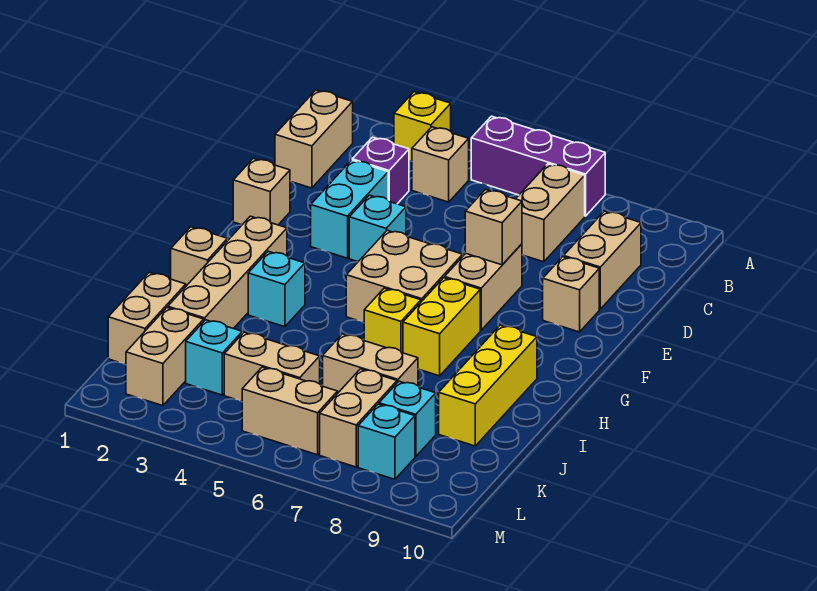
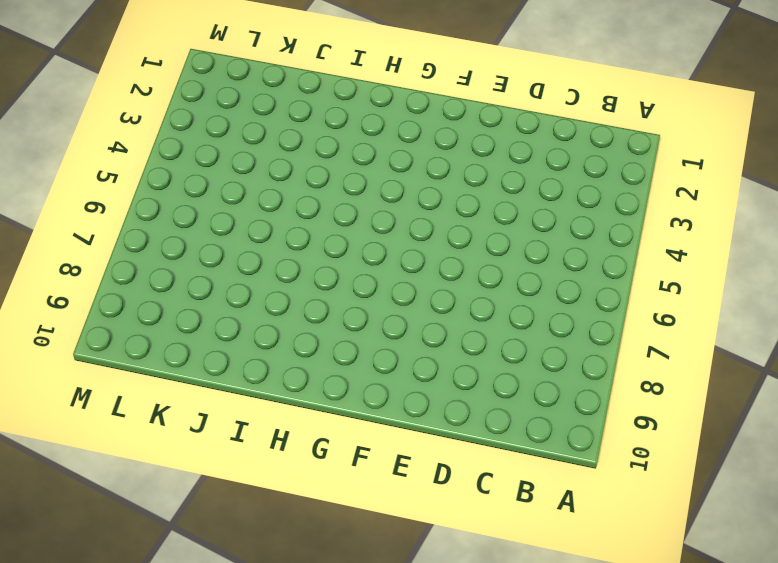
none -> yellow 1x1 brick [394,92,451,161]
none -> purple 1x3 brick [471,116,605,216]
none -> tan 1x2 brick [275,90,353,188]

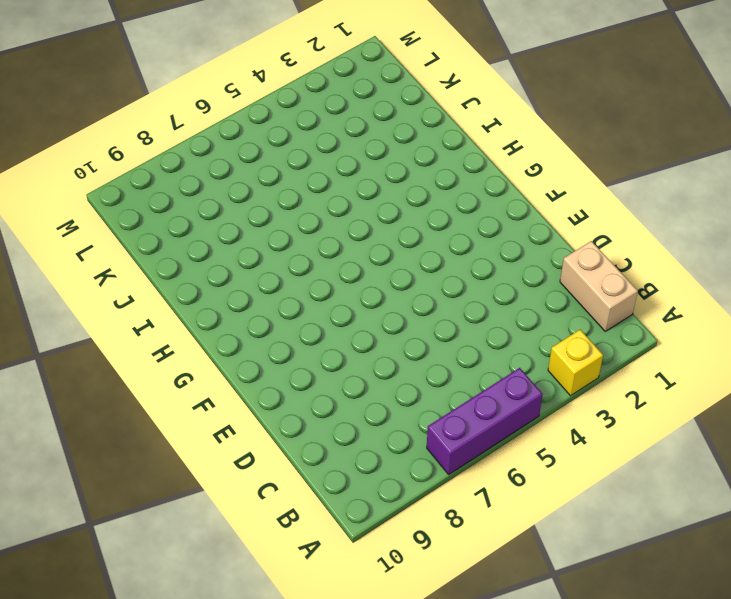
none -> tan 1x1 brick [412,127,469,202]
none -> tan 1x2 brick [516,164,585,262]
none -> purple 1x1 brick [352,137,409,204]

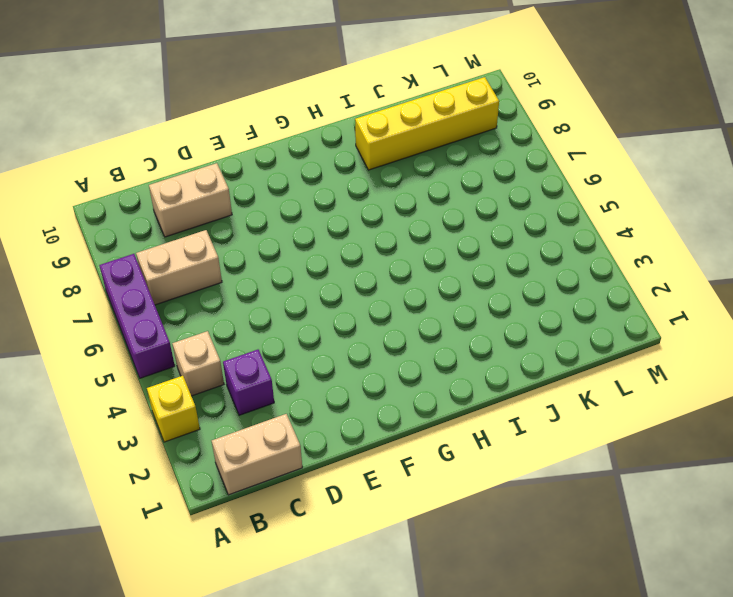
yellow 1x4 brick [355,77,499,170] -> yellow 1x3 brick [439,325,537,446]
none -> cyan 1x2 brick [311,160,388,258]
none -> tan 1x1 brick [233,158,290,225]
none -> cyan 1x1 brick [349,195,406,262]

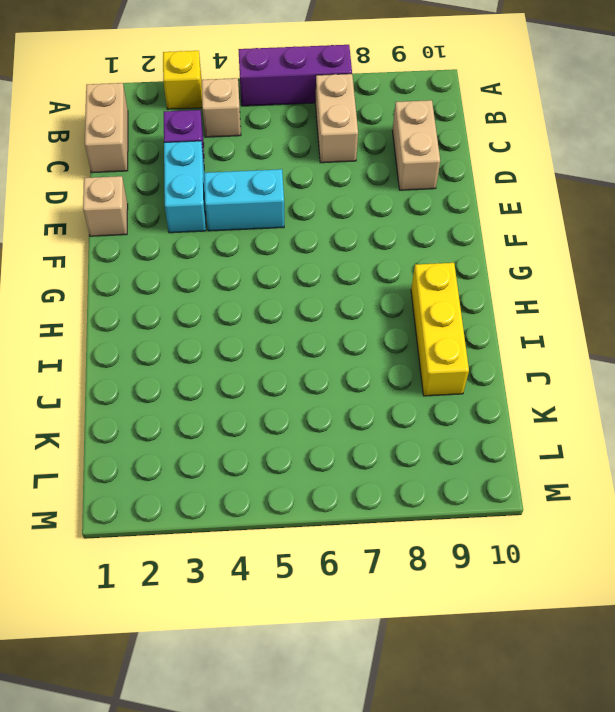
cyan 1x2 brick [204,169,284,231] -> cyan 1x1 brick [349,195,406,262]
none -> tan 1x2 brick [445,244,522,330]
none -> tan 1x1 brick [543,257,599,332]
none -> tan 2x2 brick [346,230,463,322]

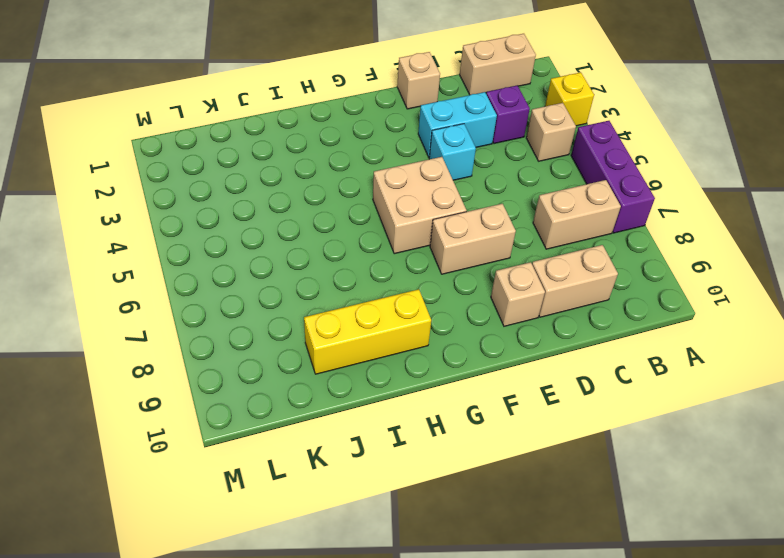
none -> tan 1x4 brick [168,216,287,329]
none -> yellow 1x2 brick [403,278,480,376]
none -> tan 1x1 brick [171,227,227,286]

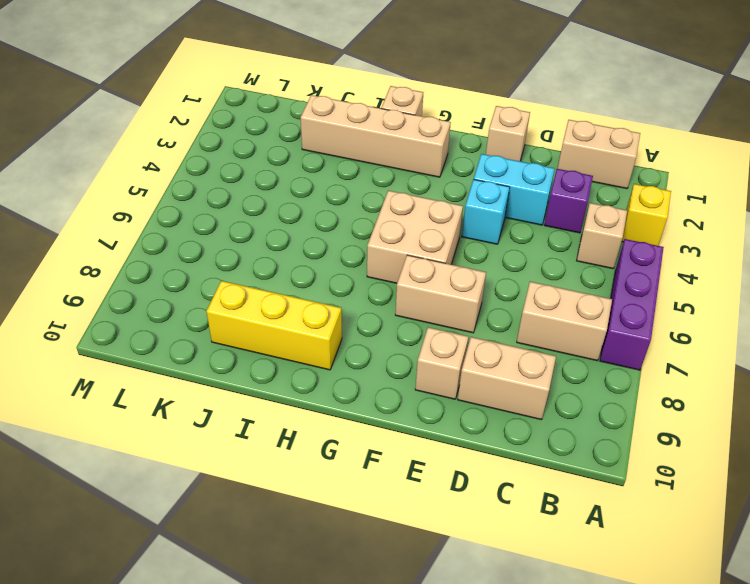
none -> yellow 1x2 brick [403,278,480,376]
none -> cyan 1x1 brick [248,251,305,327]
none -> yellow 1x1 brick [364,288,421,353]

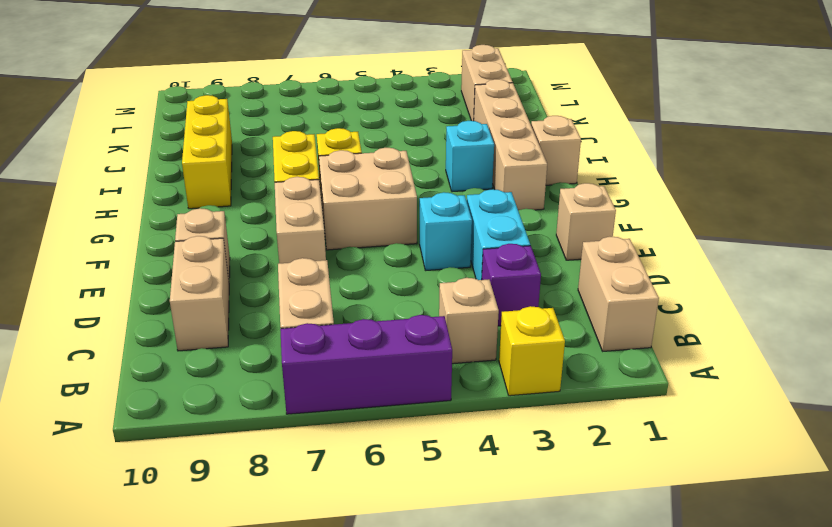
none -> tan 1x2 brick [108,272,186,365]
none -> tan 1x2 brick [323,334,418,393]
none -> cyan 1x1 brick [186,320,242,395]

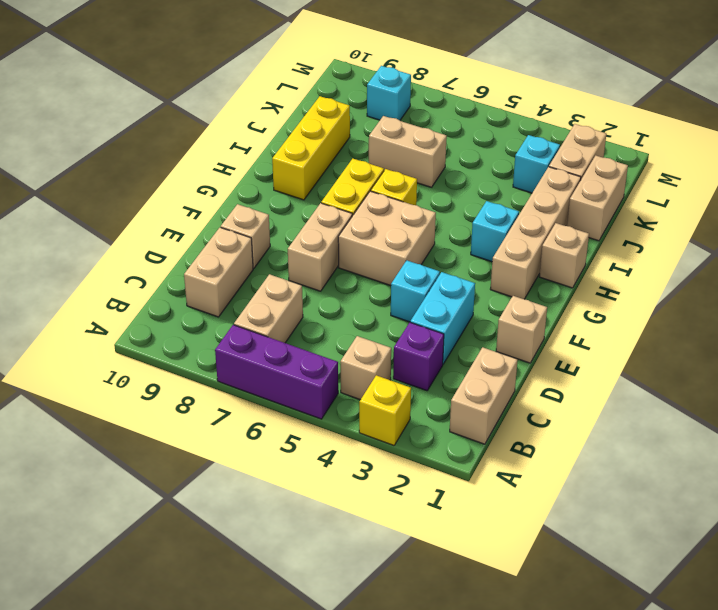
none -> tan 1x2 brick [224,332,320,401]
none -> tan 1x2 brick [320,369,397,467]
none -> cyan 1x1 brick [379,381,436,457]

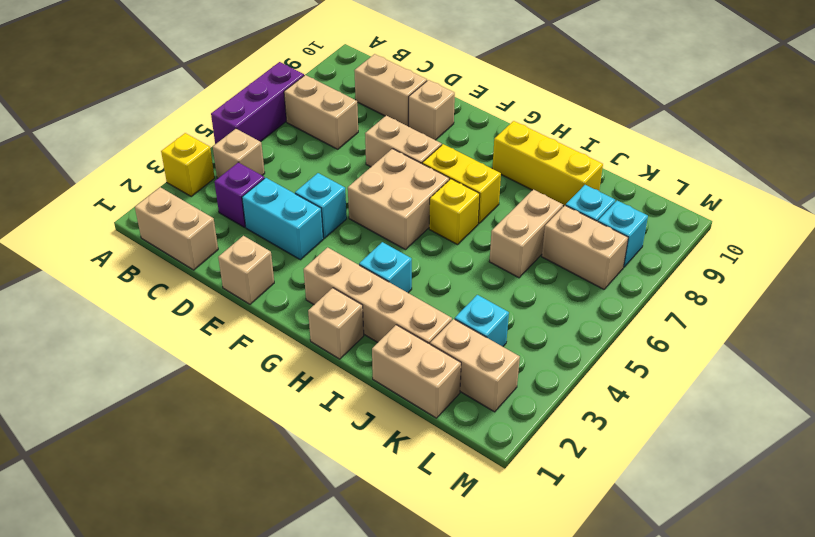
none -> tan 1x2 brick [224,332,320,401]
none -> tan 1x2 brick [242,367,338,455]
none -> tan 1x1 brick [465,190,522,265]

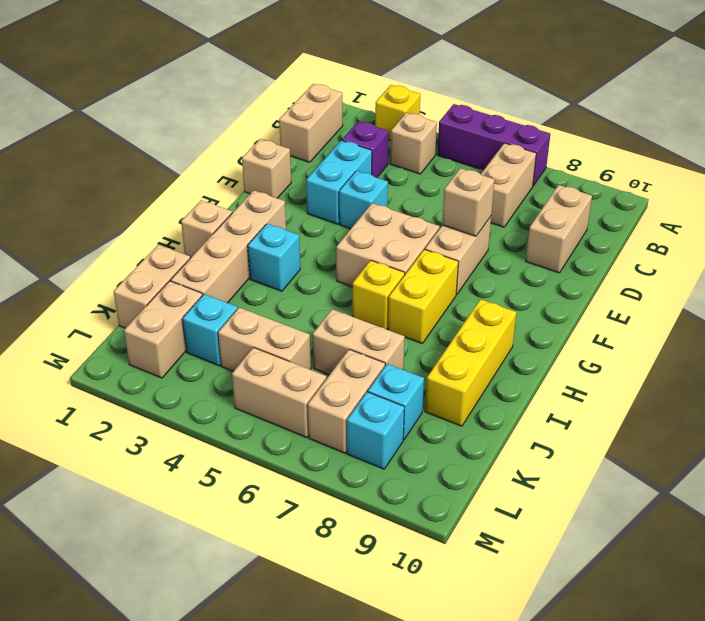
none -> tan 1x1 brick [543,257,599,332]

